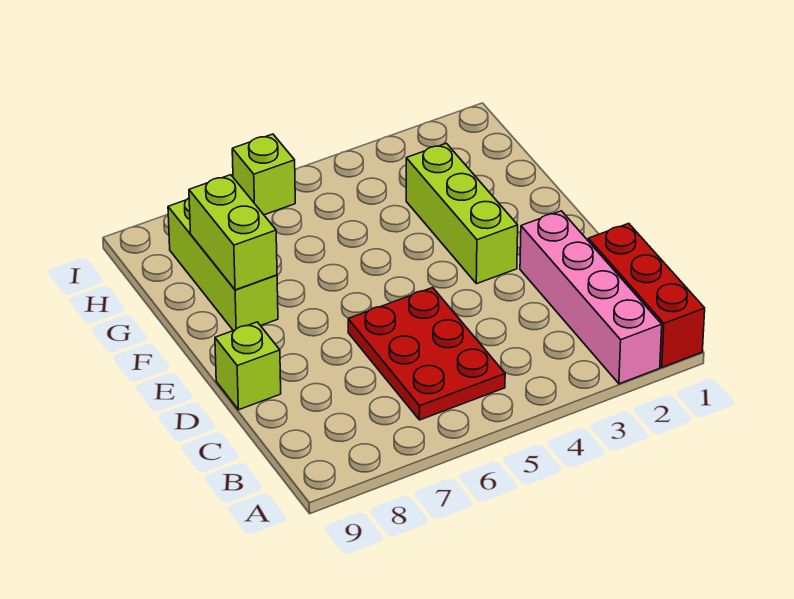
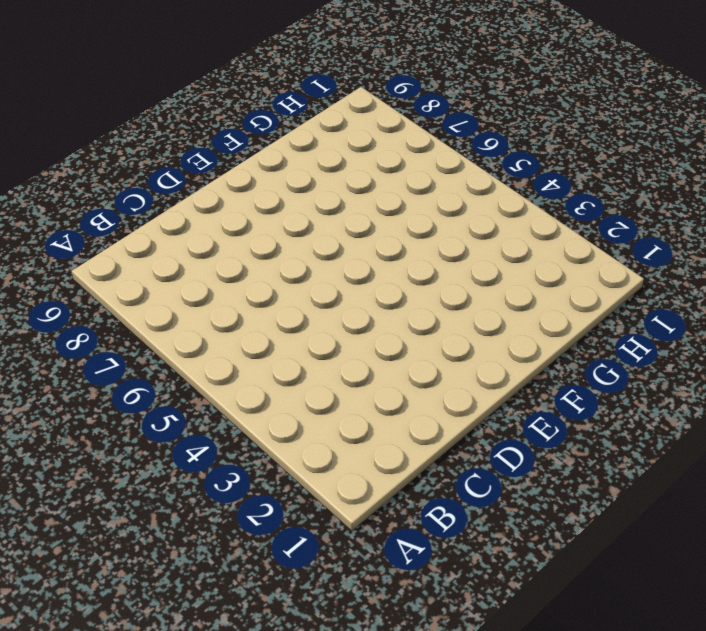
none -> red 1x3 brick [588,223,705,367]
none -> pink 1x4 brick [520,211,662,384]

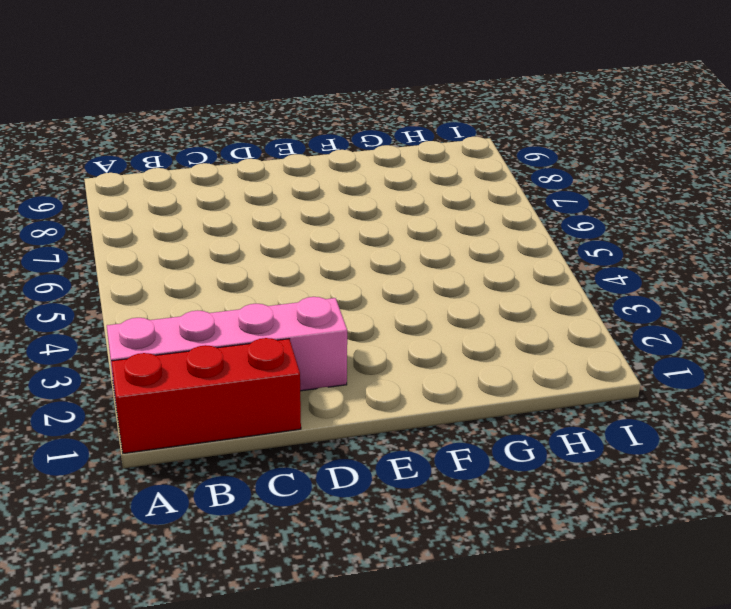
none -> red 2x3 plate [348,288,505,420]
none -> lime 1x1 brick [215,322,281,410]

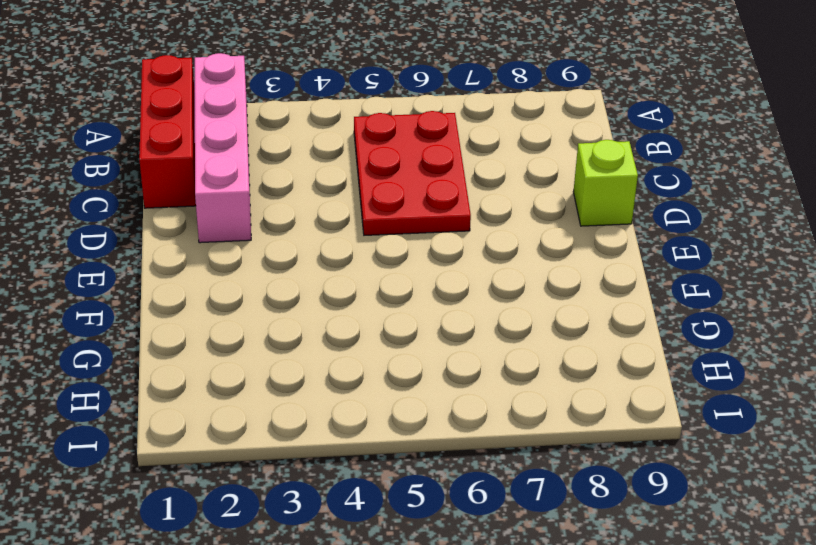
none -> lime 1x3 brick [406,143,518,284]
none -> lime 1x3 brick [168,198,278,331]

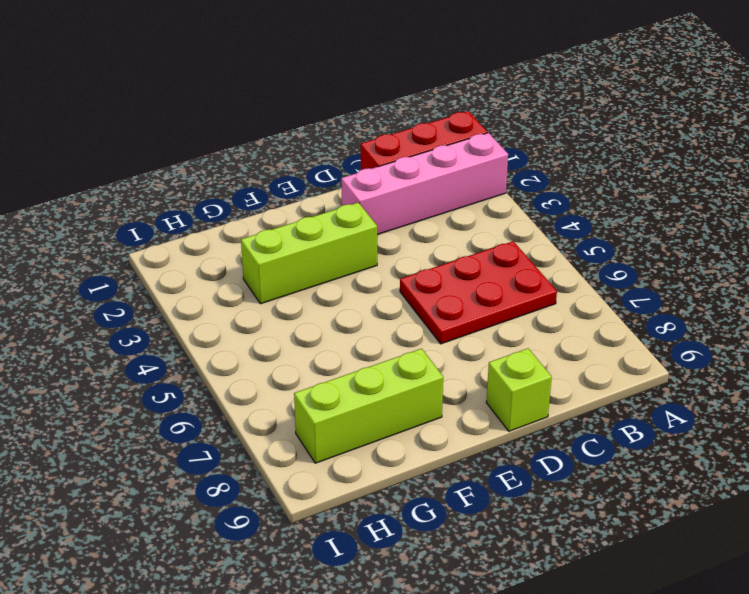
none -> lime 1x1 brick [232,134,295,215]
none -> lime 1x2 brick [189,175,277,290]

